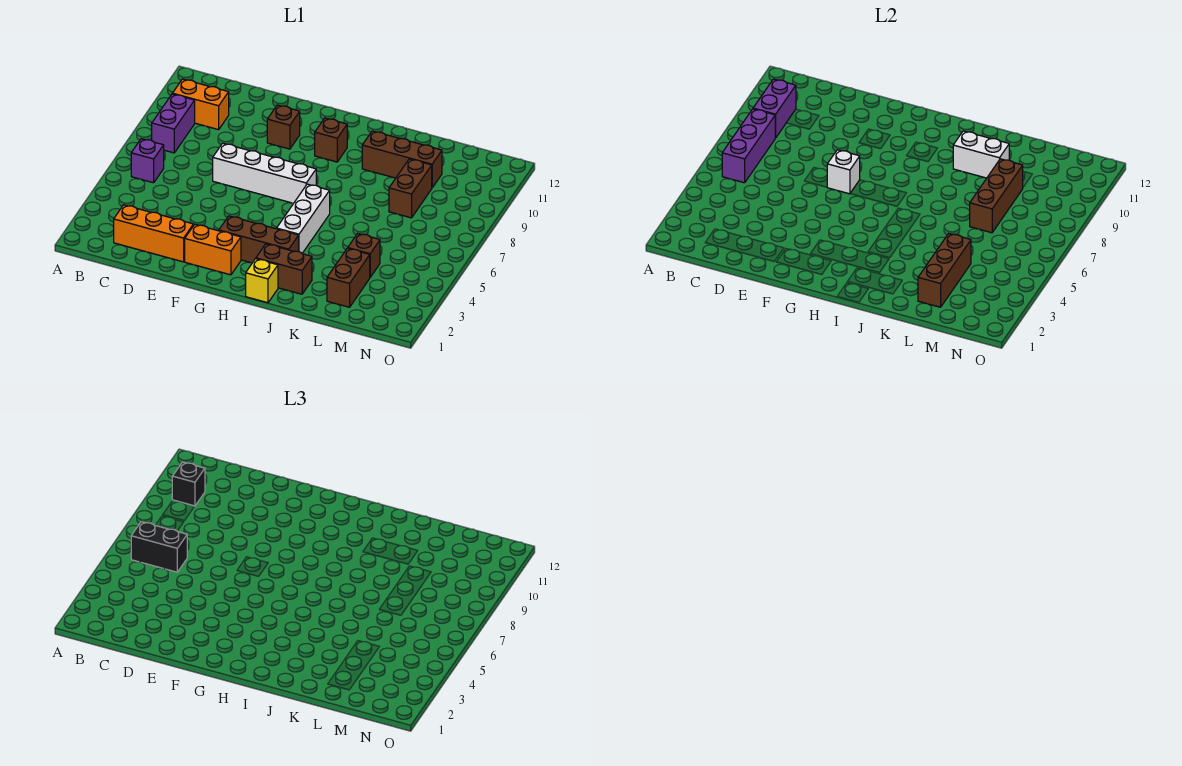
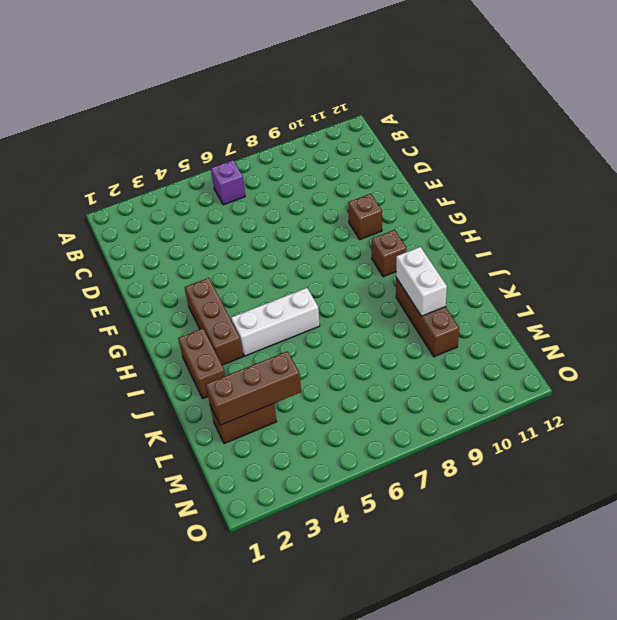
none -> purple 1x2 brick [152,94,195,153]
none -> orange 1x2 brick [172,79,229,130]
none -> orange 1x3 brick [114,205,193,262]

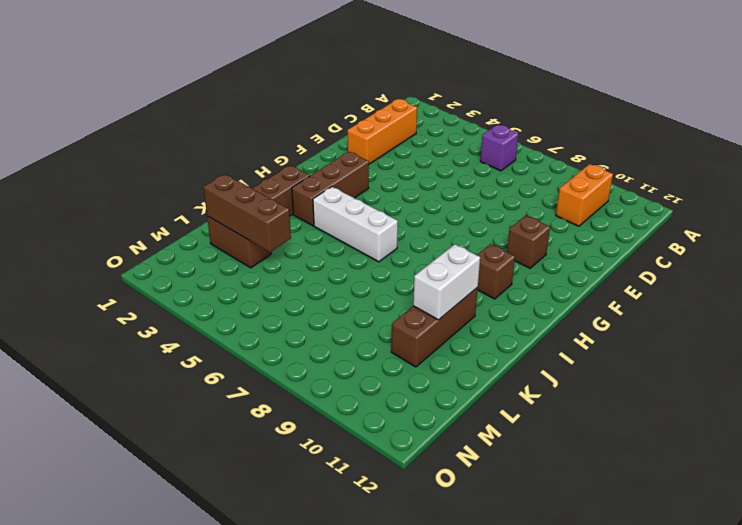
none -> purple 1x2 brick [152,94,195,153]
none -> white 1x4 brick [213,143,316,203]
none -> orange 1x2 brick [185,224,241,275]

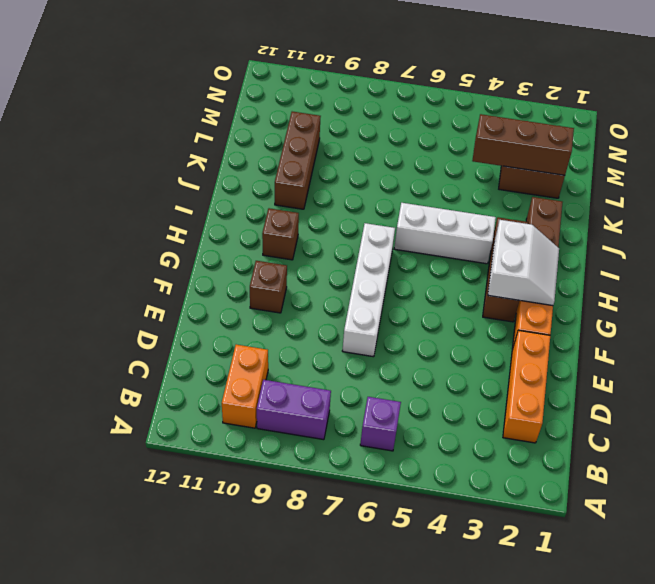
white 2x2 slope [488,220,559,306] -> none
none -> yellow 1x1 brick [246,259,278,303]
none -> brown 1x1 brick [348,234,380,277]
none -> brown 1x2 brick [389,159,432,218]

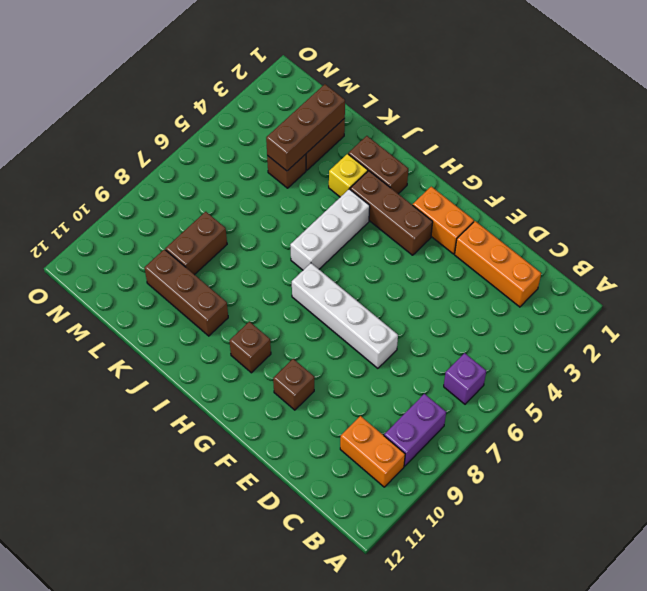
yellow 1x1 brick [329,154,368,197] -> yellow 1x1 brick moved to [246,259,278,303]
none -> purple 1x3 brick [722,109,775,183]
none -> purple 1x2 brick [753,79,796,138]
none -> white 1x1 brick [827,150,860,194]

